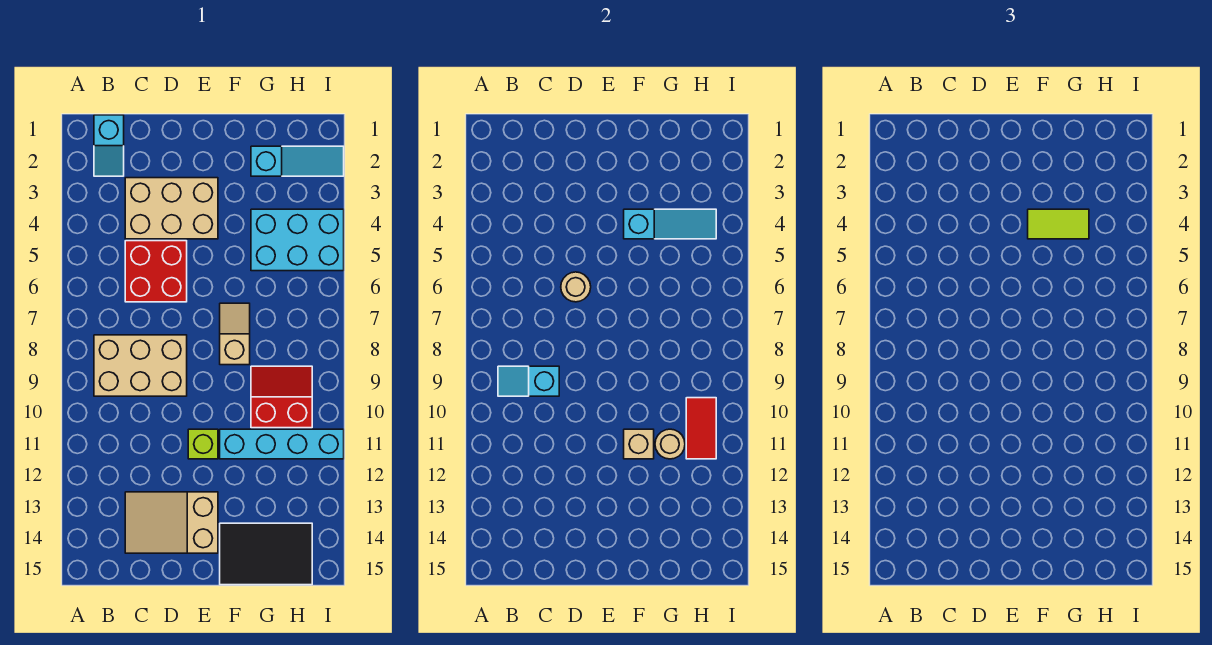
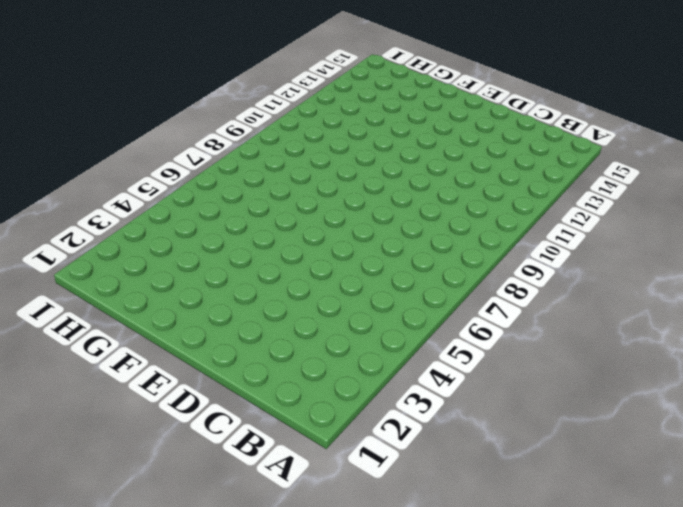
none -> cyan 1x2 slope [94,115,124,176]
none -> tan 2x3 brick [94,335,187,396]
none -> tan 2x3 brick [125,178,218,239]

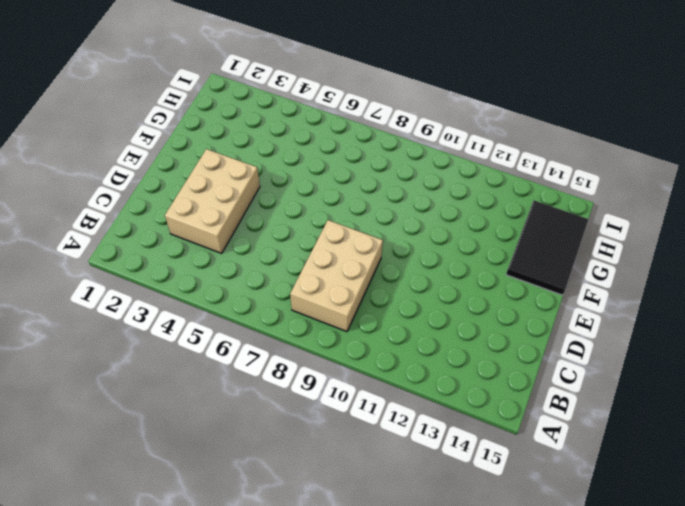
none -> cyan 1x2 slope [94,115,124,176]
none -> red 2x2 brick [125,241,187,302]
none -> tan 2x3 slope [125,492,218,553]

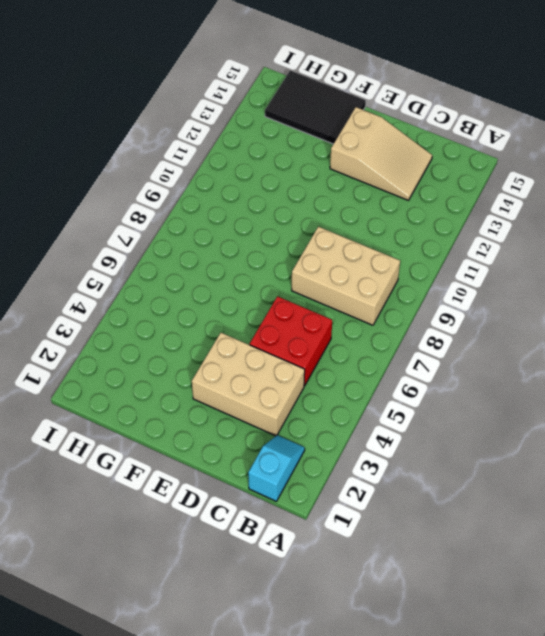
none -> lime 1x1 brick [188,429,218,459]
none -> tan 1x2 slope [220,303,250,365]
none -> cyan 1x4 brick [220,429,344,459]

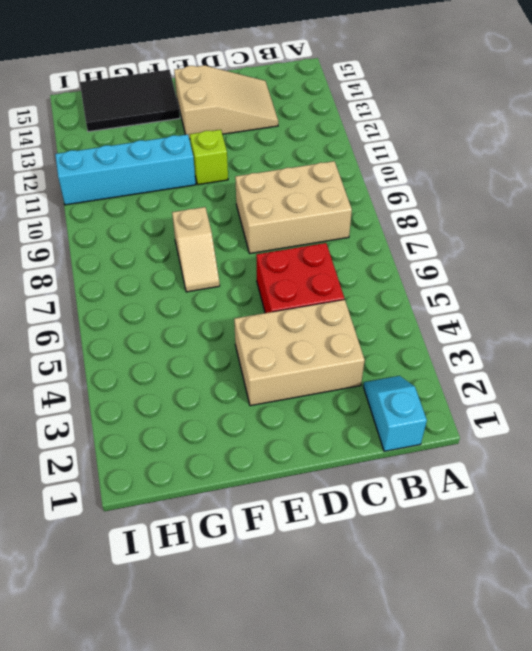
none -> cyan 1x3 slope [251,146,344,176]
none -> cyan 2x3 brick [251,209,344,271]
none -> red 2x2 slope [251,366,312,428]

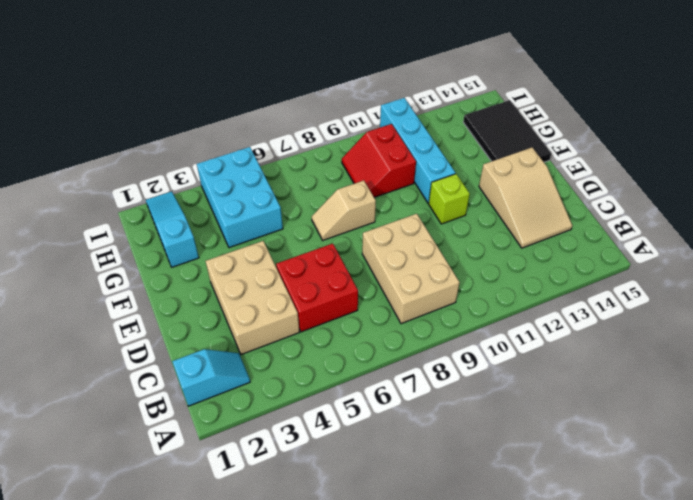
none -> cyan 1x2 slope [498,366,559,396]
none -> tan 1x1 round brick [561,272,591,302]
none -> cyan 1x3 slope [624,209,716,239]

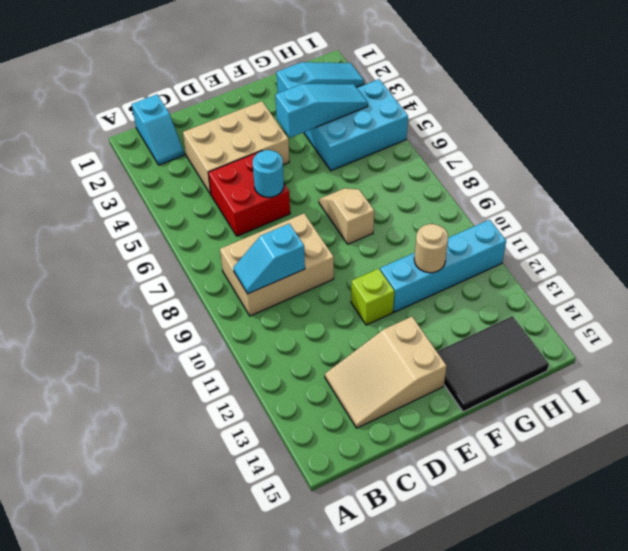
cyan 1x1 round brick [253,150,284,197] -> tan 1x1 round brick [561,272,591,302]
none -> red 2x2 slope [251,366,312,428]
none -> tan 1x1 brick [624,429,654,459]
none -> red 1x2 tile [686,398,716,459]

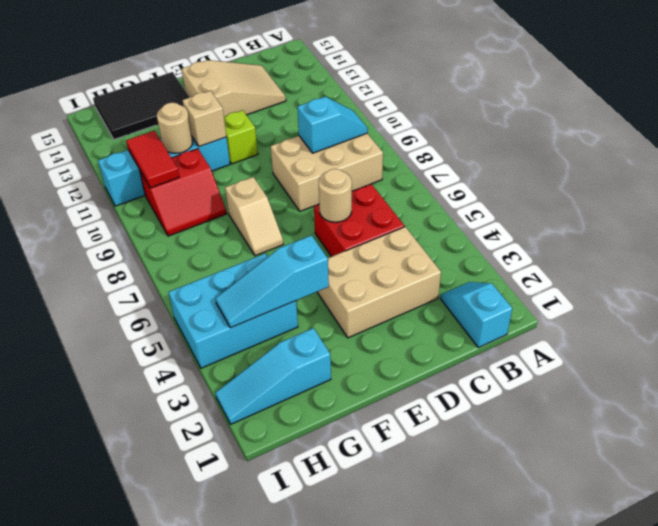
none -> lime 1x2 tile [1028,209,1089,239]

